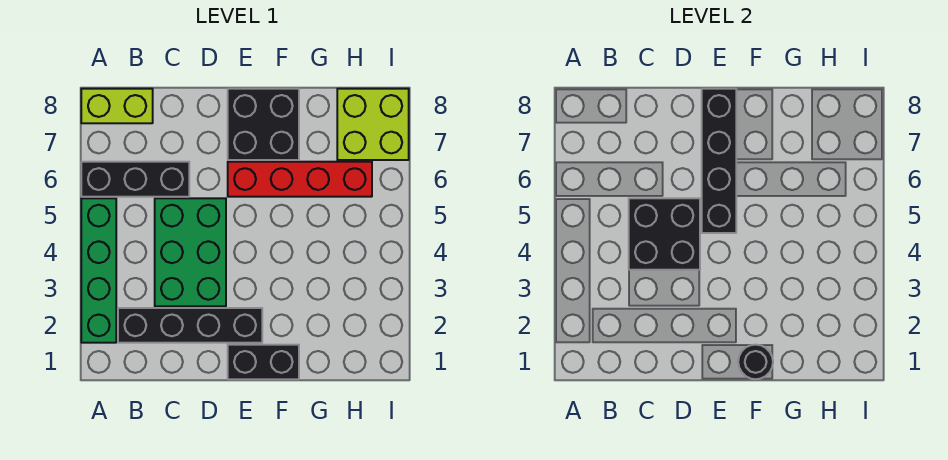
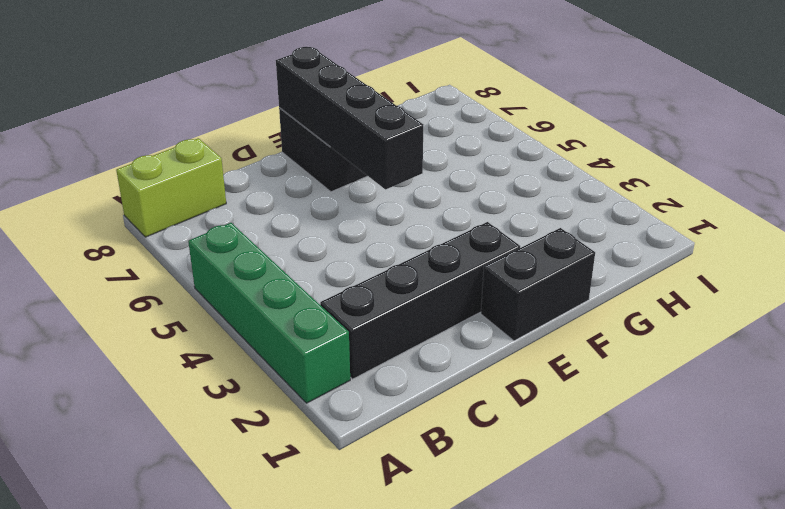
none -> black 1x3 brick [81,162,189,197]
none -> green 2x3 brick [155,198,226,306]
none -> red 1x4 brick [228,162,372,197]

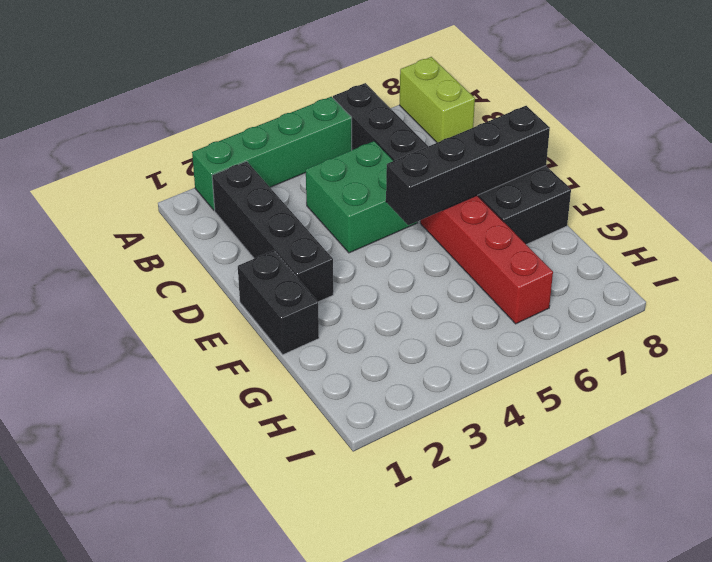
green 2x2 brick [306,141,418,253] -> green 2x3 brick [155,198,226,306]
none -> lime 2x2 brick [337,89,409,160]
none -> black 2x2 brick [629,198,700,270]
none -> black 1x1 round brick [738,345,773,379]

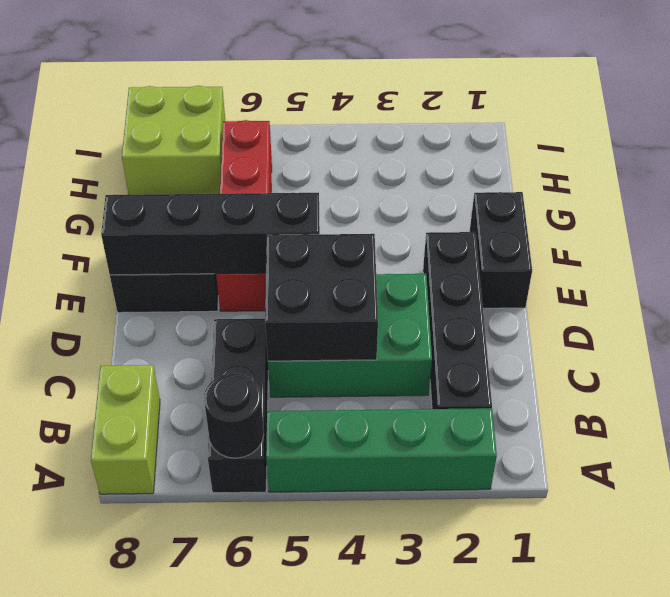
black 1x1 round brick [204,373,264,458] -> black 1x1 round brick moved to [738,345,773,379]

